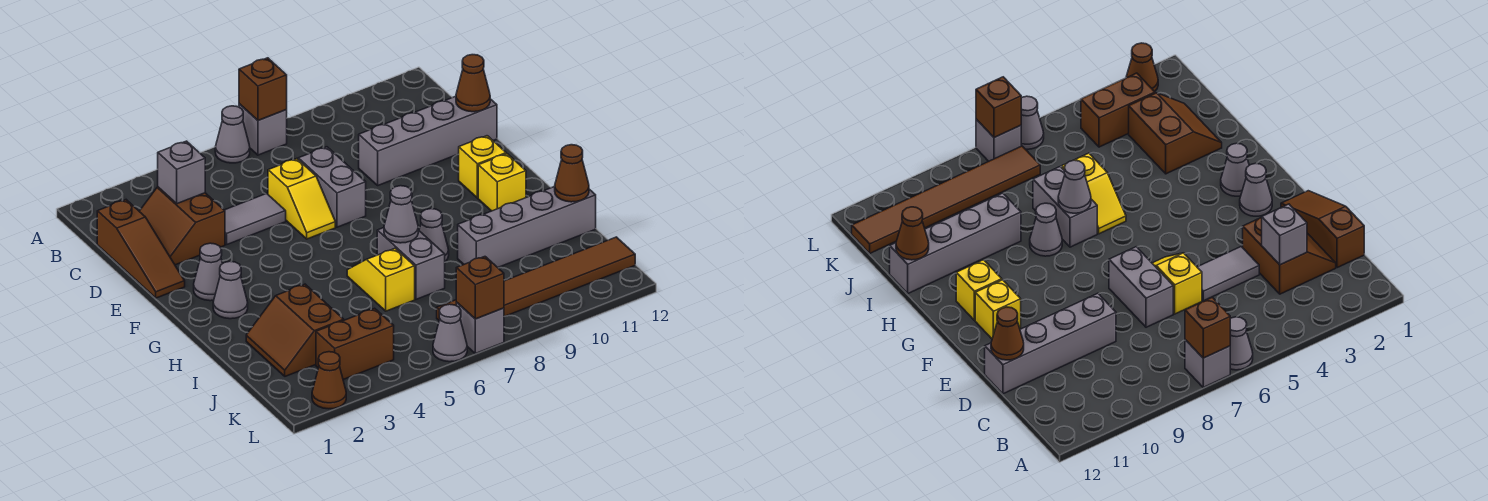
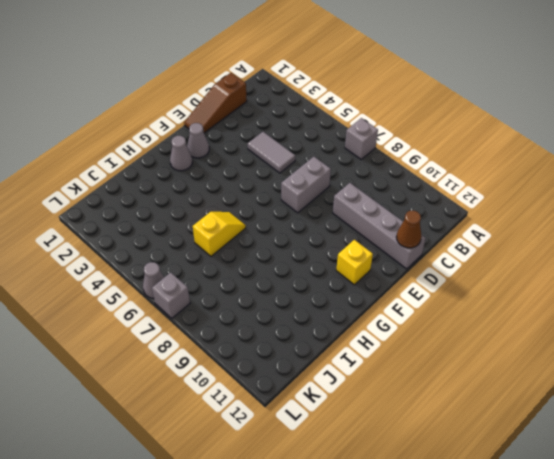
none -> grey 1x1 cone [215,106,250,163]
none -> brown 2x2 slope [139,187,225,265]
none -> yellow 1x2 slope [268,159,335,239]

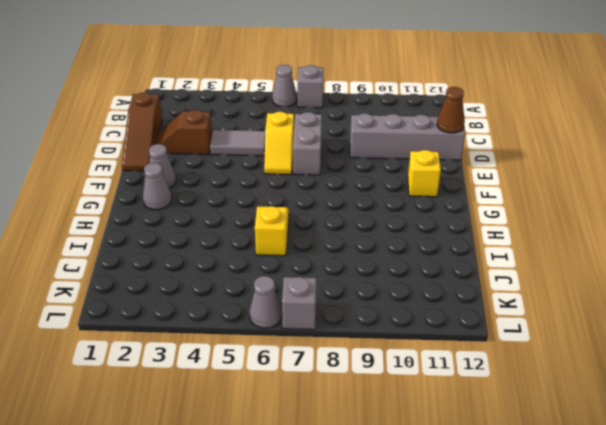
brown 1x2 slope [156,110,212,155] -> brown 2x2 slope [139,187,225,265]
none -> yellow 1x1 brick [478,154,526,211]
none -> grey 1x2 brick [377,228,445,299]
none -> grey 1x1 cone [419,209,449,261]

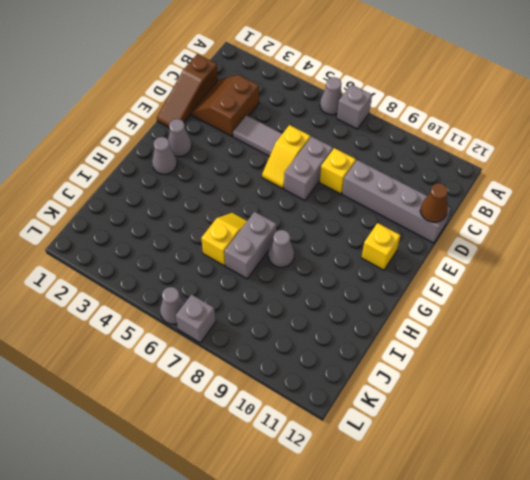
yellow 1x1 brick [320,148,356,194] -> yellow 1x1 brick moved to [478,154,526,211]
none -> brown 2x2 slope [246,284,344,376]
none -> grey 1x4 brick [458,187,596,267]
none -> brown 1x2 brick [316,308,394,380]

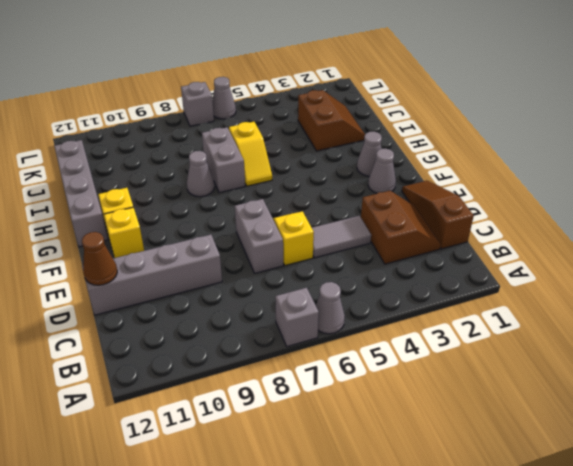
grey 1x4 brick [54,140,108,247] -> grey 1x4 brick turned to [458,187,596,267]
none -> brown 1x2 brick [316,308,394,380]
none -> brown 1x6 tile [437,237,635,320]
none -> brown 1x1 cone [312,352,346,409]

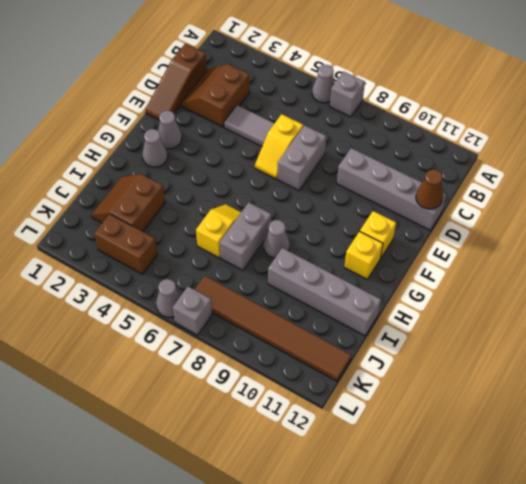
none -> brown 1x1 cone [312,352,346,409]
none -> brown 1x1 brick [239,58,287,120]
none -> grey 1x1 brick [158,141,205,204]

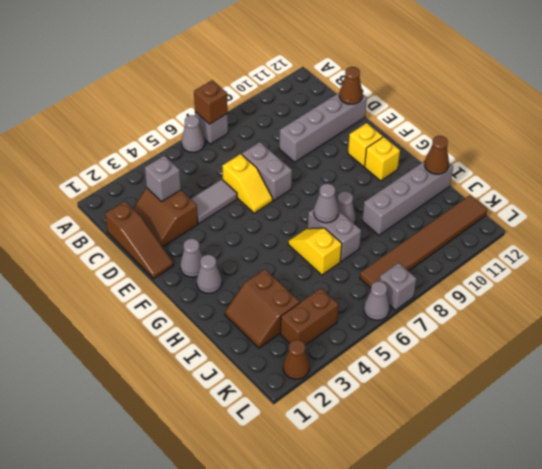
none -> brown 1x1 brick [456,257,504,319]

